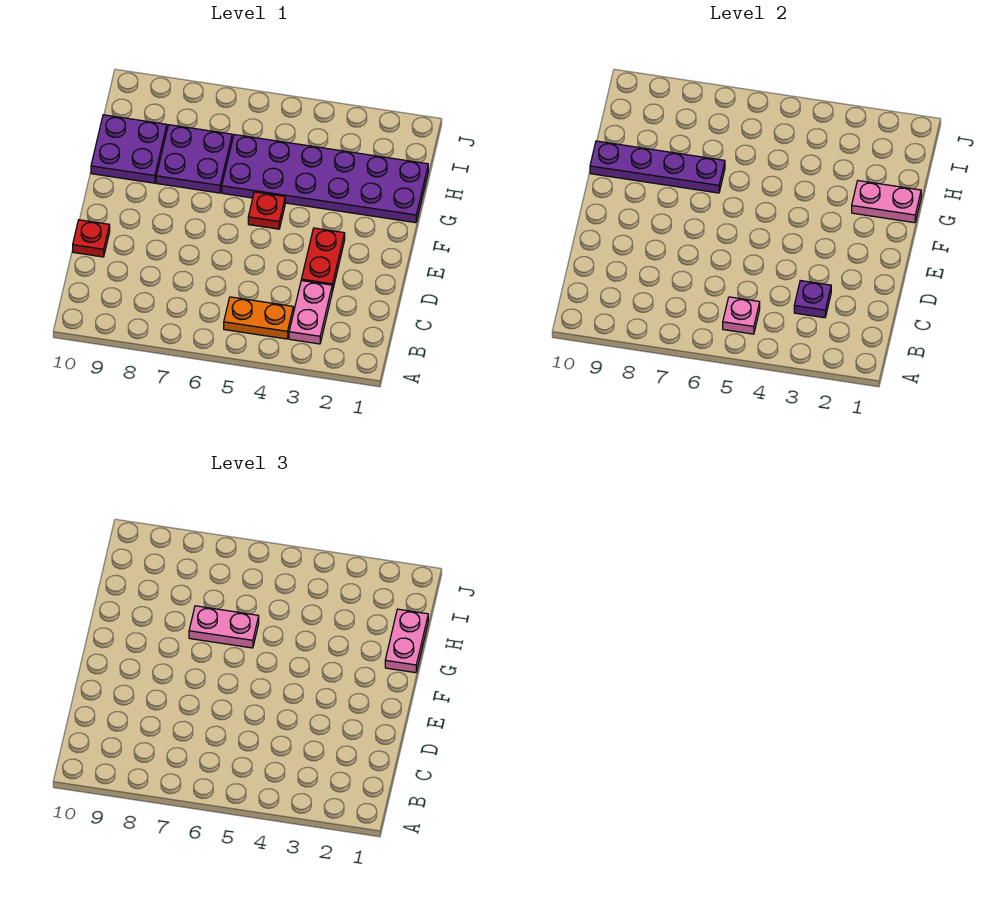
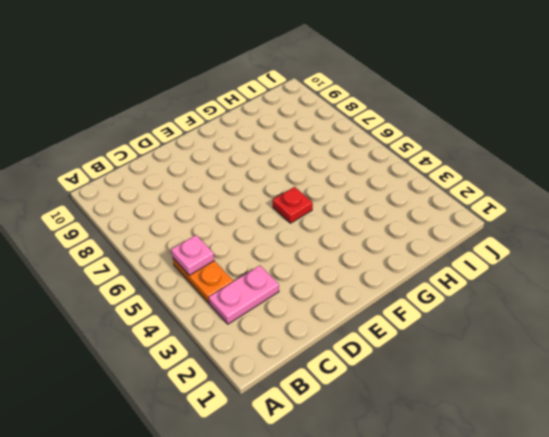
none -> red 1x2 plate [301,228,345,291]
none -> red 1x1 plate [73,220,110,257]
none -> purple 2x6 plate [222,135,428,223]

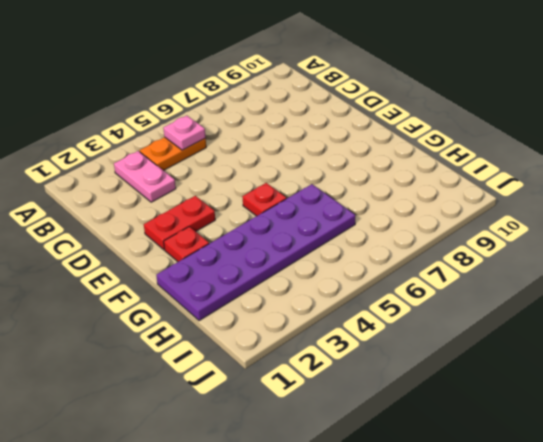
red 1x2 plate [144,196,215,250] -> red 1x2 plate turned to [301,228,345,291]
red 1x1 plate [164,227,209,262] -> red 1x1 plate moved to [73,220,110,257]
none -> purple 2x2 plate [156,125,232,193]
none -> purple 2x2 plate [91,115,167,183]
none -> purple 1x1 plate [794,281,831,318]

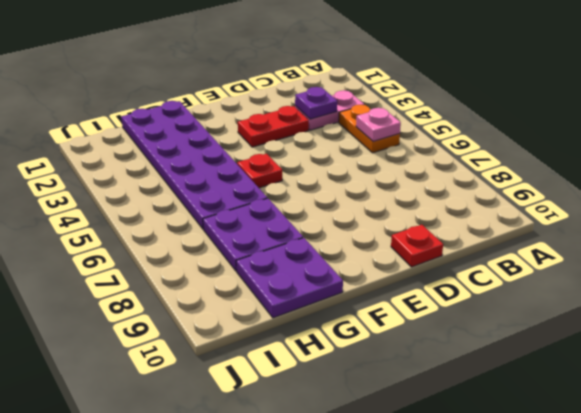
none -> pink 1x2 plate [852,181,921,223]
none -> purple 1x4 plate [590,141,725,193]
none -> pink 1x2 plate [385,609,428,673]

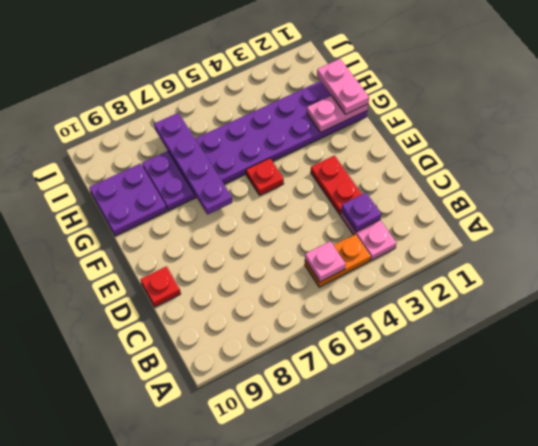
purple 1x4 plate [154,113,232,215] -> purple 1x4 plate turned to [590,141,725,193]
none -> pink 1x2 plate [189,606,259,648]

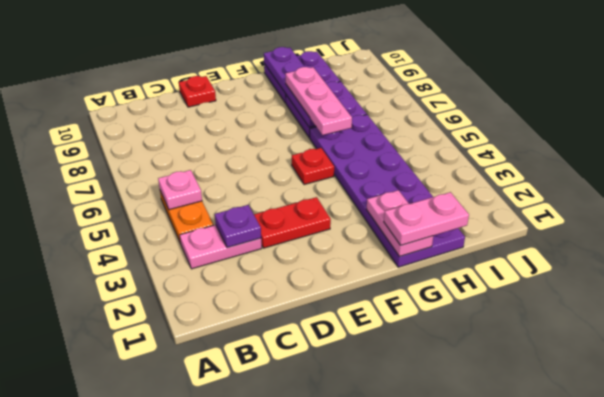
pink 1x3 plate [285,67,352,135] -> pink 1x2 plate [189,606,259,648]

